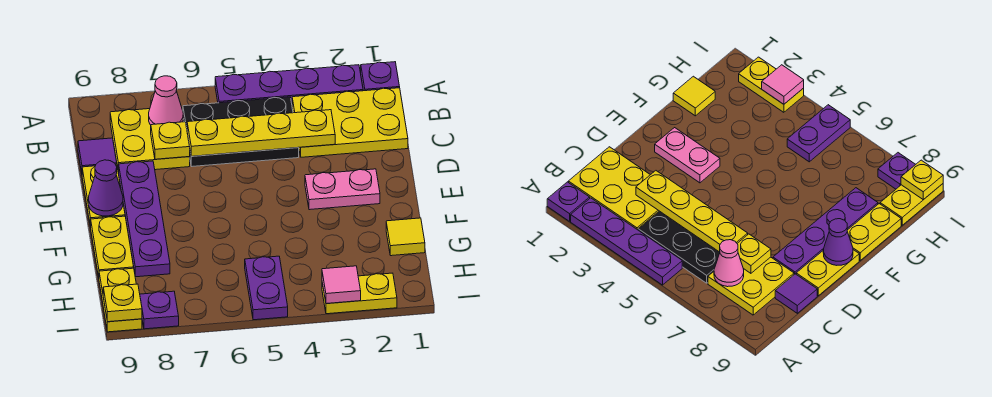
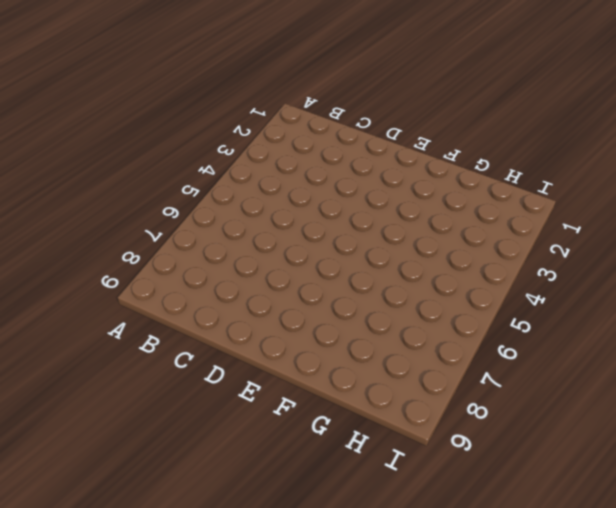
none -> purple 1x1 plate [361,62,400,91]
none -> purple 1x4 plate [215,65,363,103]
none -> yellow 2x3 plate [292,88,408,157]

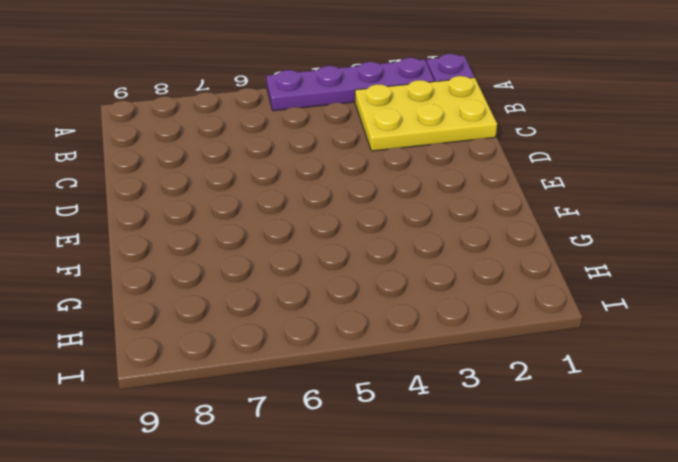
none -> black 2x3 plate [183,97,299,166]
none -> yellow 2x2 plate [110,109,190,172]
none -> purple 1x1 tile [78,138,117,172]

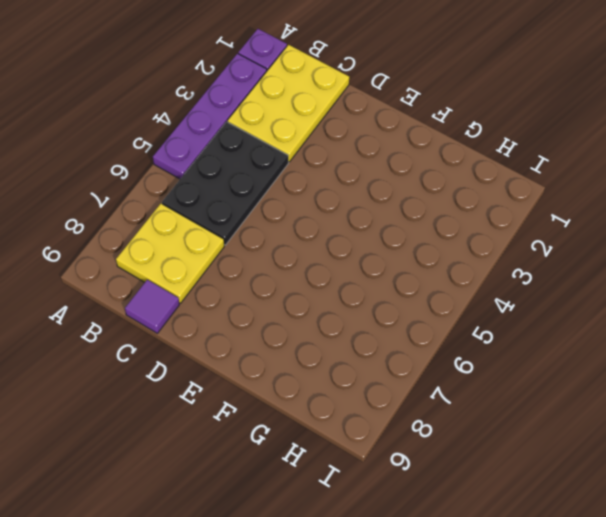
none -> purple 1x4 plate [118,161,170,277]
none -> yellow 1x2 plate [82,164,125,227]
none -> pink 1x2 plate [305,169,380,210]

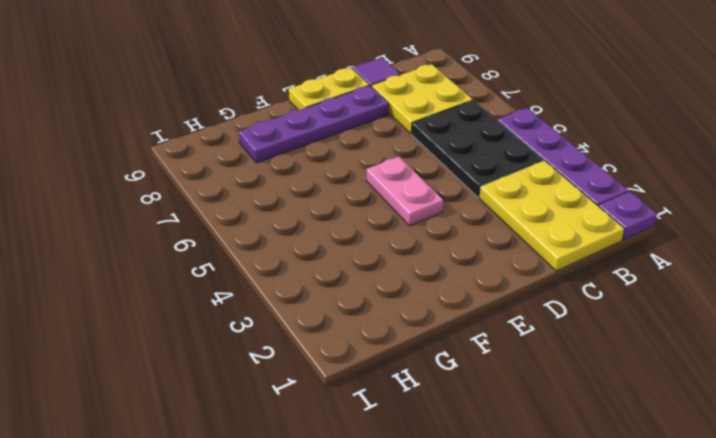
pink 1x2 plate [366,157,443,226] -> pink 1x2 plate moved to [305,169,380,210]
none -> yellow 1x2 plate [91,216,134,277]
none -> yellow 1x1 tile [386,218,425,256]
none -> purple 1x2 plate [245,256,288,320]

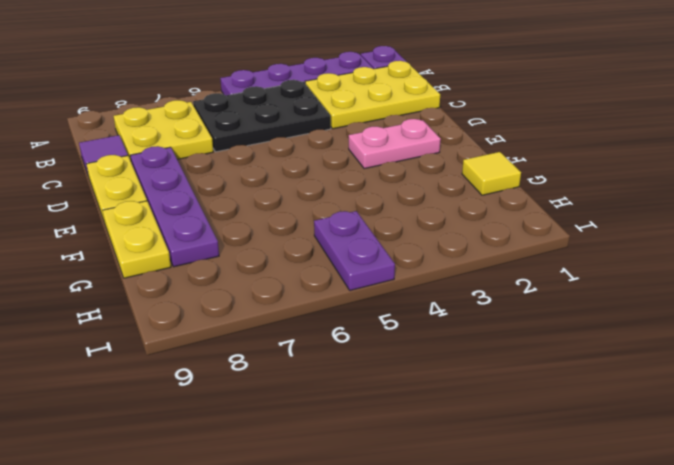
none -> yellow 1x2 plate [99,268,142,332]
none -> yellow 1x2 plate [322,273,397,314]
none -> purple 1x1 plate [140,291,179,329]

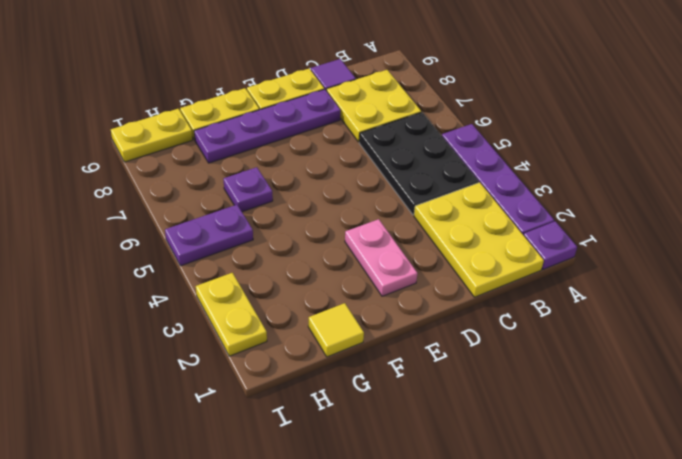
purple 1x1 plate [224,167,273,212] -> purple 1x1 plate moved to [140,291,179,329]
none -> pink 1x1 cone [149,76,183,125]
none -> yellow 1x4 plate [187,110,335,156]
none -> yellow 1x1 plate [151,122,190,159]

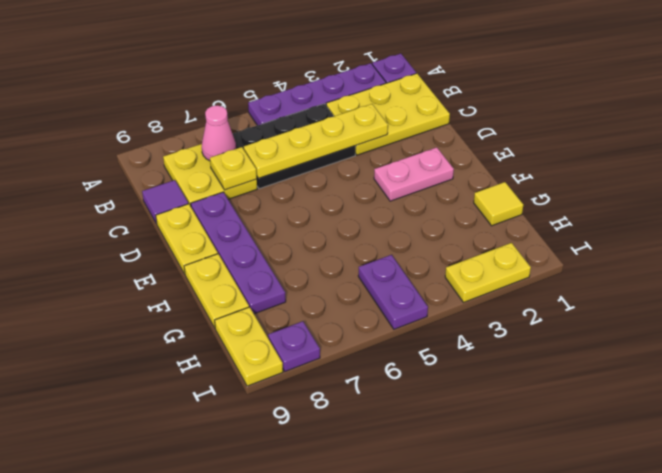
none -> purple 1x1 cone [88,160,123,216]
none -> pink 1x1 tile [322,266,361,304]
none -> yellow 1x1 plate [103,284,142,322]

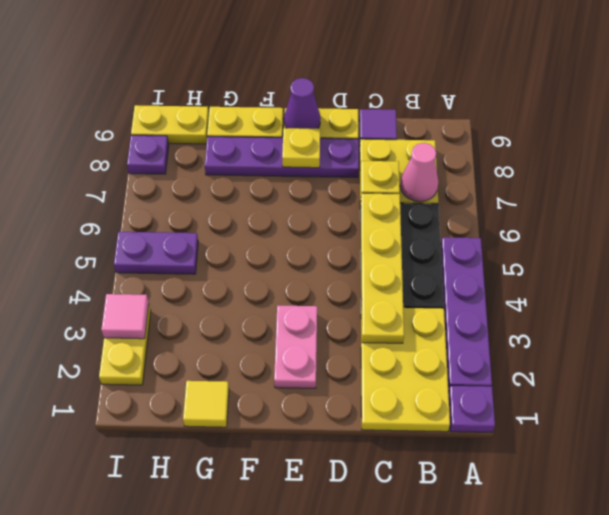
yellow 1x1 plate [282,128,320,168] -> yellow 1x1 plate moved to [103,284,142,322]

